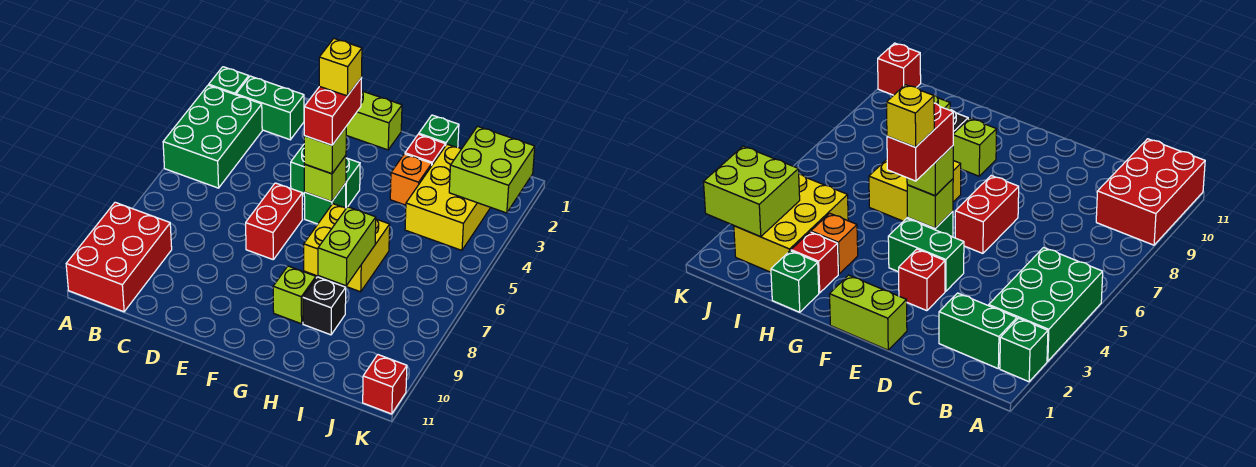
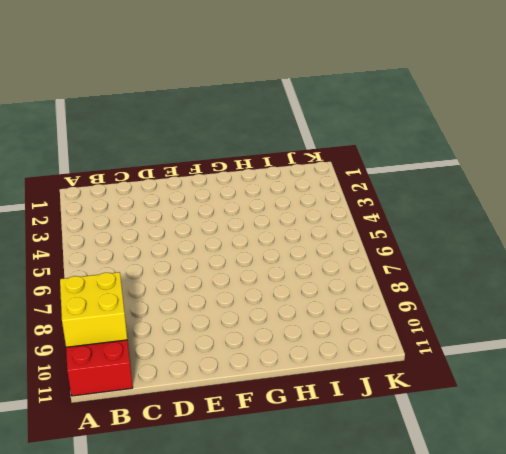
yellow 2x2 brick [60,272,127,347] -> yellow 2x2 brick moved to [304,204,390,292]
none -> green 1x1 brick [209,67,249,95]
none -> green 2x3 brick [163,85,262,188]
none -> green 1x2 brick [236,76,304,140]

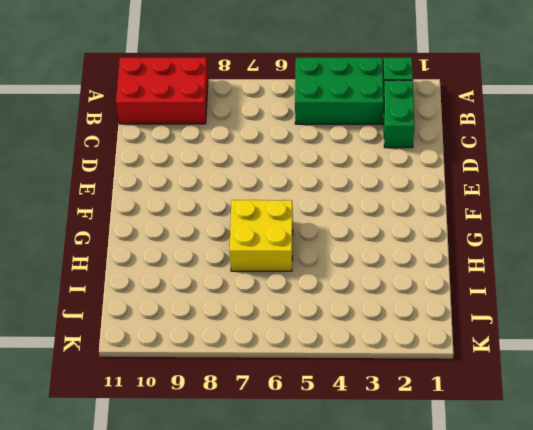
none -> lime 1x2 brick [346,91,402,150]
none -> red 1x1 brick [899,249,945,311]
none -> green 1x2 brick [291,145,360,208]

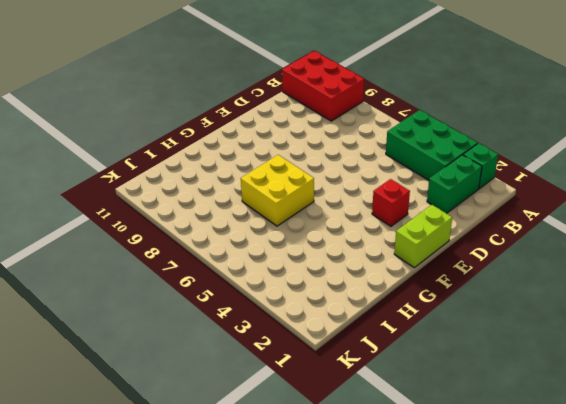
none -> green 1x2 brick [291,145,360,208]
none -> red 1x2 brick [246,183,303,259]
none -> green 1x1 brick [304,183,346,224]

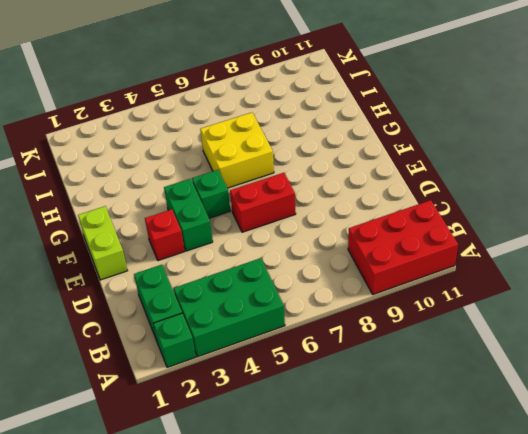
none -> lime 1x1 brick [273,266,316,324]
none -> green 1x1 brick [419,115,459,147]
none -> red 1x1 brick [405,134,445,165]

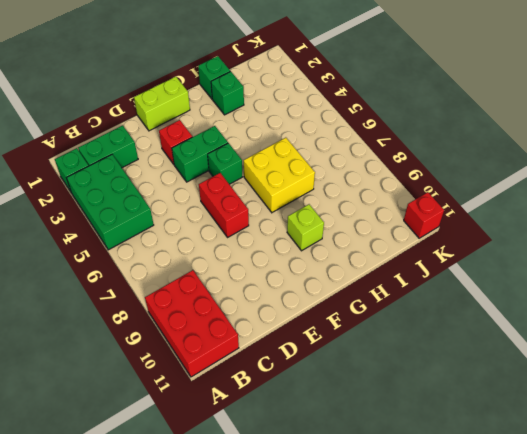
green 1x1 brick [211,71,244,115] -> red 1x1 brick [405,134,445,165]
none -> orange 1x1 brick [390,154,432,205]
none -> black 1x1 brick [303,277,346,335]
none -> yellow 2x3 brick [405,144,491,250]

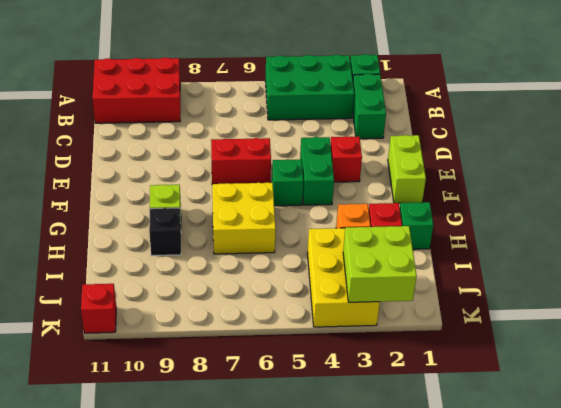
yellow 2x3 brick [307,228,380,327] -> yellow 2x3 brick turned to [405,144,491,250]
none -> lime 1x1 brick [304,156,346,202]
none -> lime 1x2 brick [318,207,376,286]
none -> lime 1x1 brick [304,127,346,174]

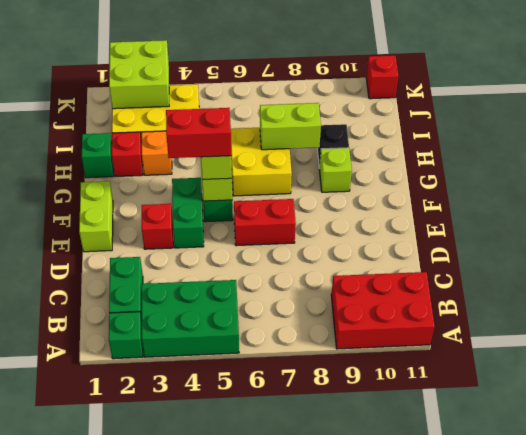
none -> yellow 1x1 brick [319,39,362,96]

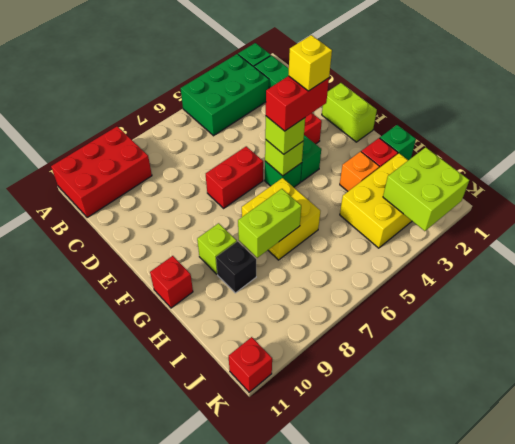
red 1x1 brick [150,256,193,308] -> none

